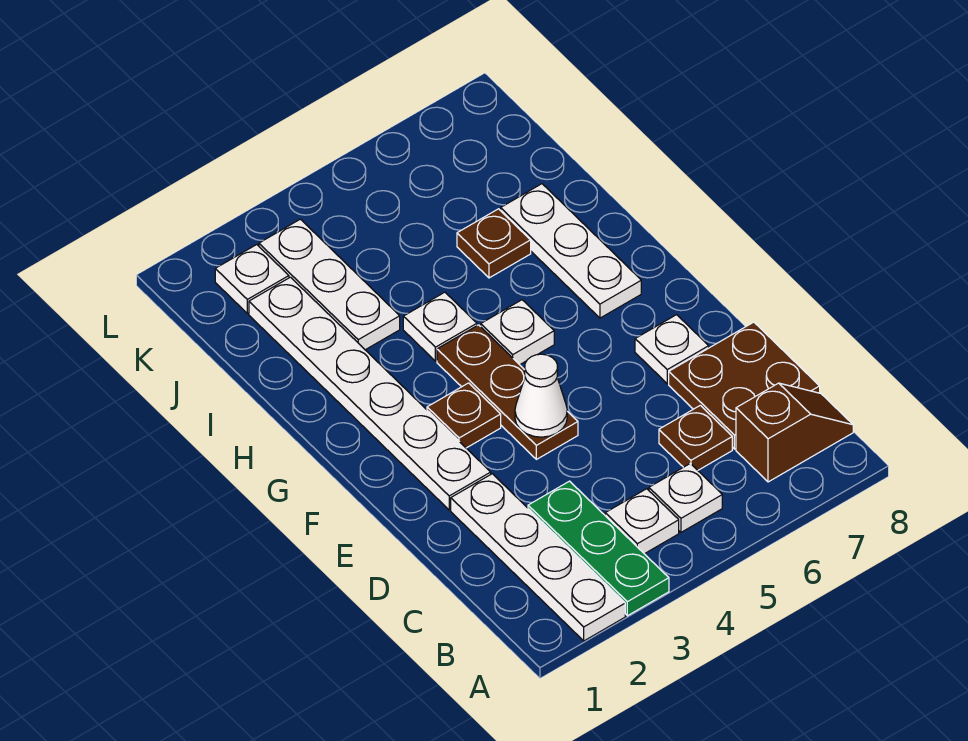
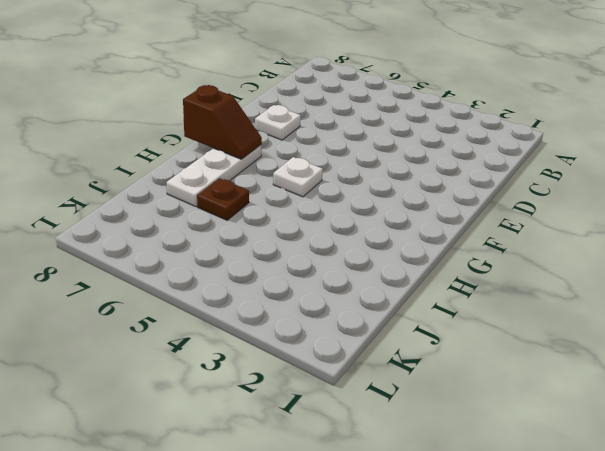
brown 1x2 slope [183,85,262,159] -> brown 1x2 slope turned to [736,383,853,482]
none -> white 1x4 plate [451,474,625,641]
none -> green 1x3 plate [528,481,669,616]
none -> white 1x1 plate [605,489,679,554]

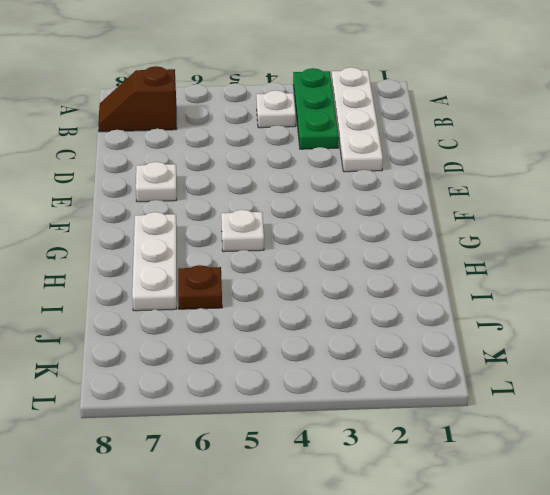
none -> white 1x1 plate [649,463,722,532]
none -> brown 1x1 plate [659,405,732,470]
none -> brown 2x2 plate [669,322,820,449]

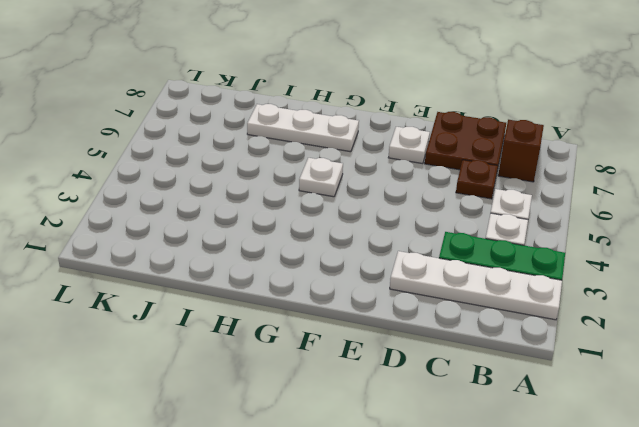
none -> white 1x6 plate [249,277,491,510]
none -> brown 1x3 plate [437,325,578,459]
none -> brown 1x1 plate [427,383,501,448]

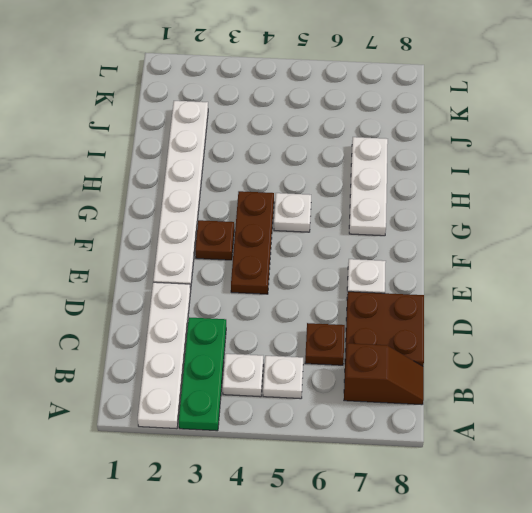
none -> white 1x1 plate [403,292,477,361]
none -> white 1x3 plate [259,219,400,350]
none -> brown 1x1 plate [457,209,531,278]

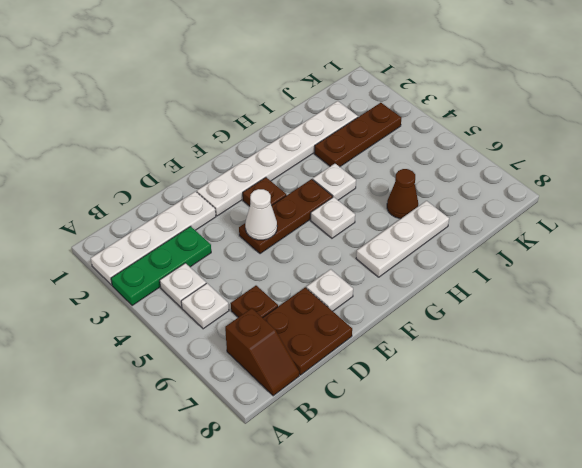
brown 1x3 plate [314,103,401,167] -> white 1x3 plate [259,219,400,350]
brown 1x1 cone [387,169,418,219] -> brown 1x1 plate [457,209,531,278]
none -> white 1x1 plate [215,245,289,313]

